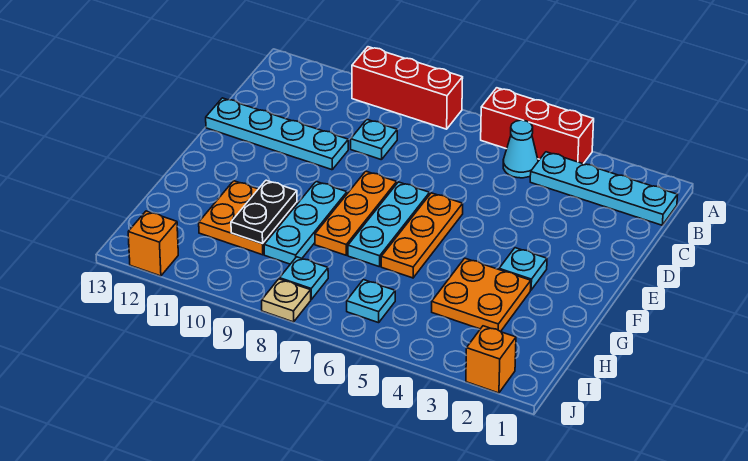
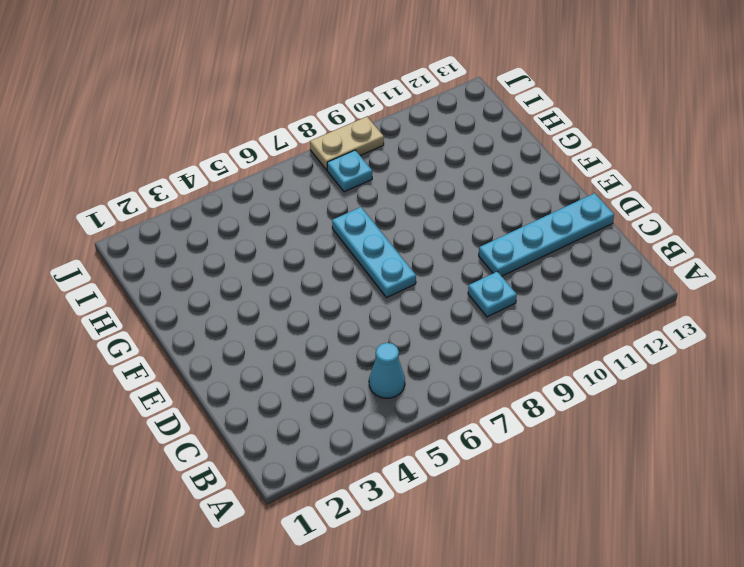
tan 1x2 plate [310,117,384,170] -> tan 1x1 plate [262,279,311,322]
none -> red 1x3 brick [481,88,594,164]
none -> red 1x3 brick [352,47,463,129]
none -> cyan 1x4 plate [530,152,677,225]

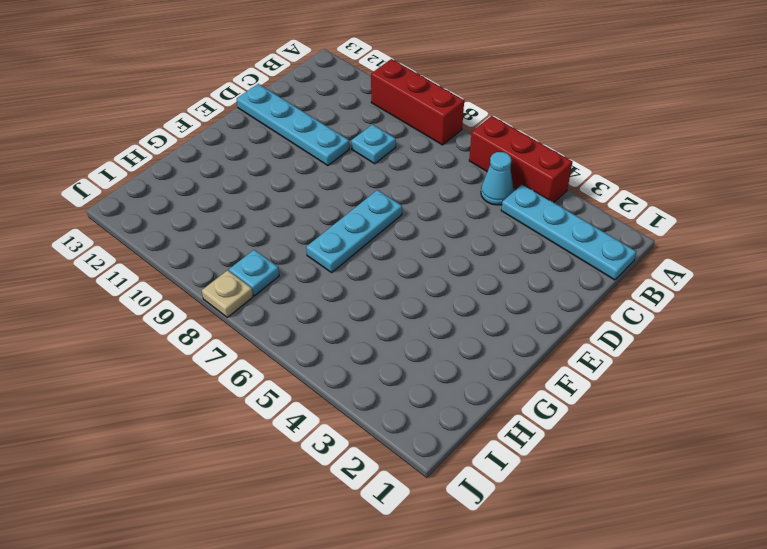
none -> orange 1x3 plate [381,193,463,278]
none -> orange 1x3 plate [315,171,397,255]
none -> cyan 1x1 plate [499,248,547,290]

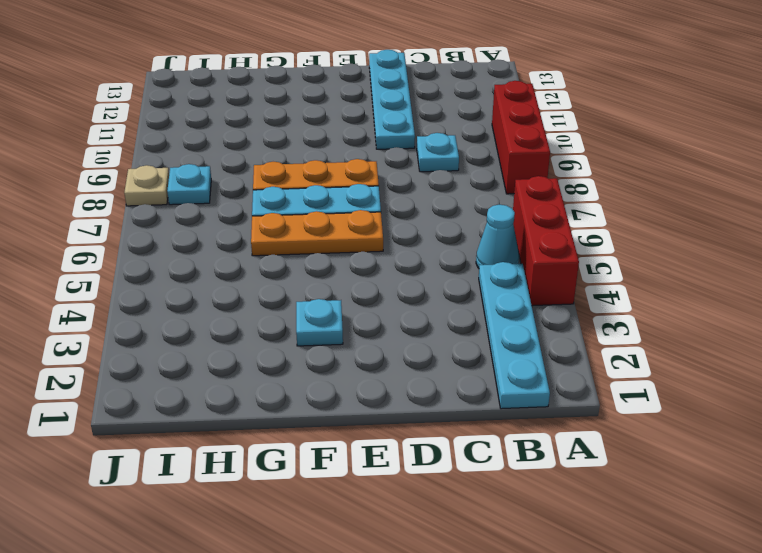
none -> cyan 1x3 plate [264,182,347,264]
none -> orange 2x2 plate [432,258,531,332]
none -> orange 2x2 plate [199,181,297,255]

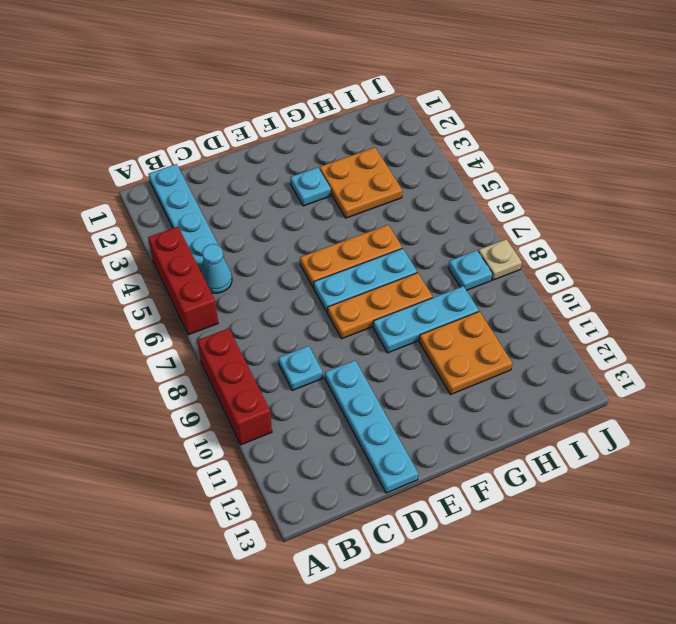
none -> cyan 1x1 plate [347,280,395,323]
none -> orange 1x1 brick [466,326,516,393]
none -> orange 1x1 brick [128,211,178,276]

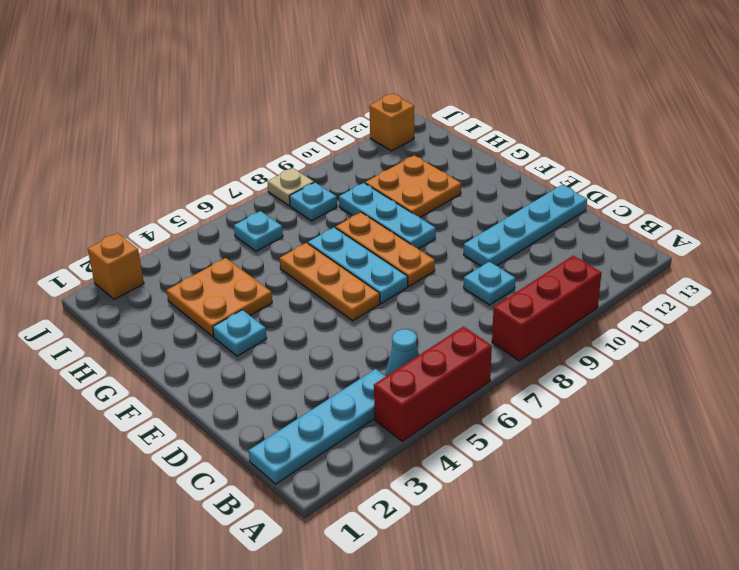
none -> black 1x2 plate [231,180,297,244]

